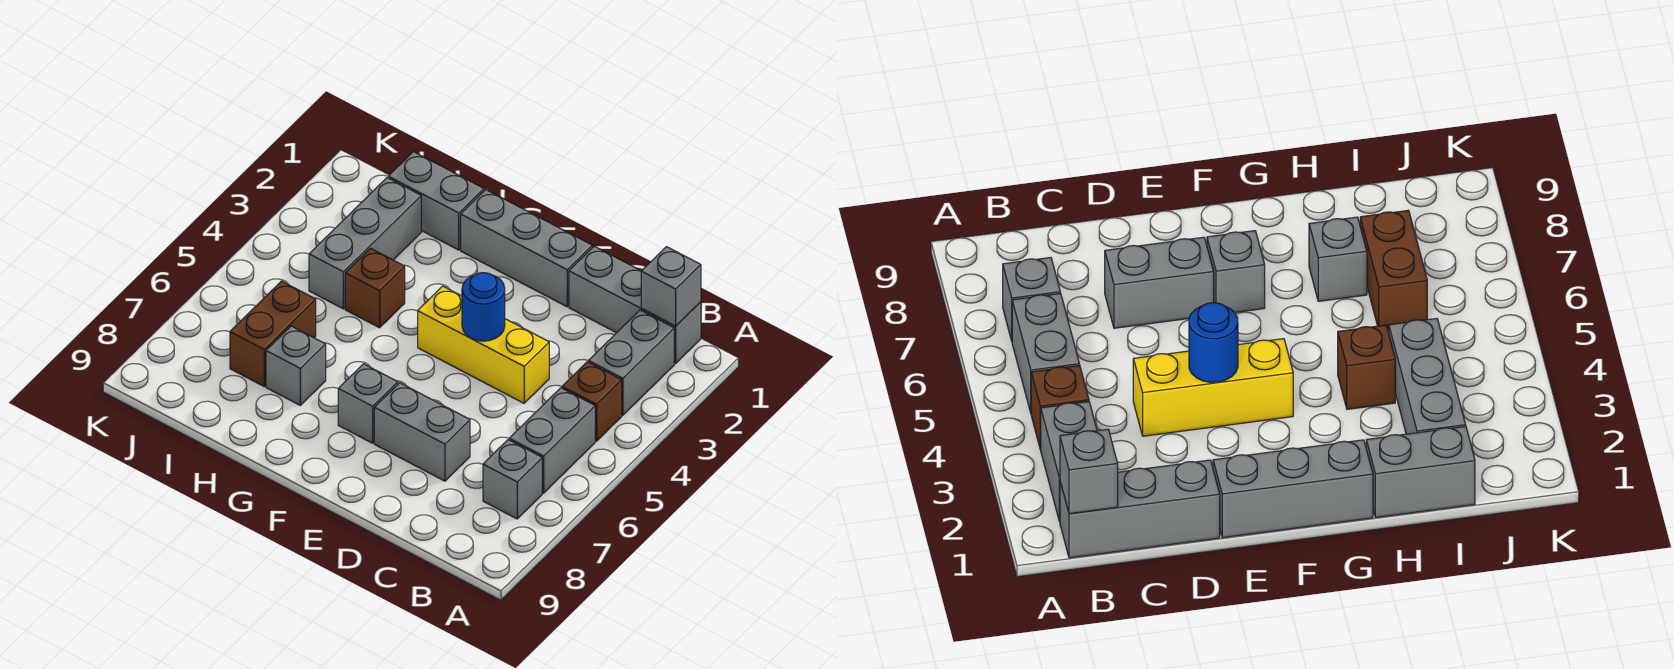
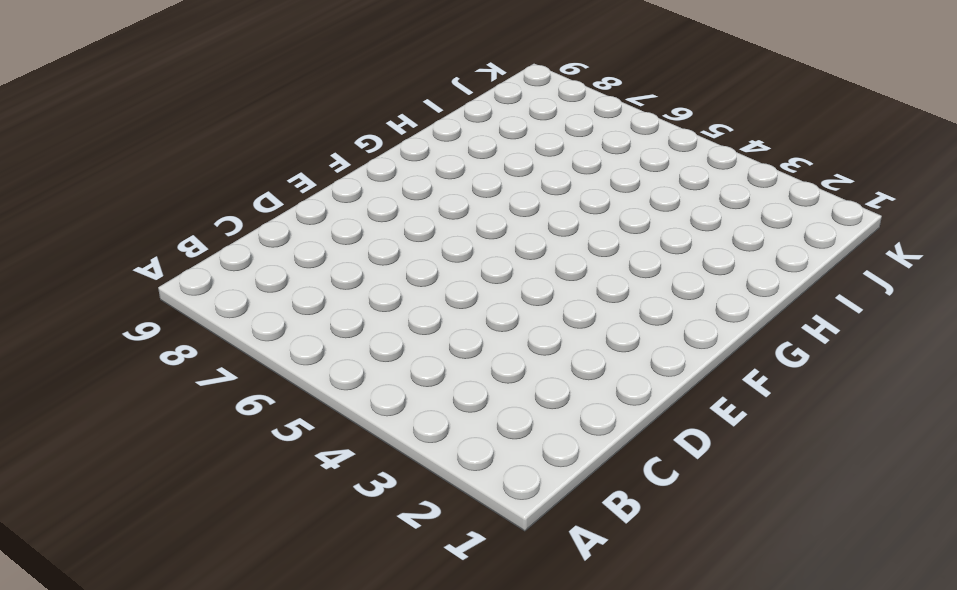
none -> grey 1x3 brick [569,246,701,363]
none -> grey 1x2 brick [588,310,674,415]
none -> brown 1x1 brick [562,362,622,441]

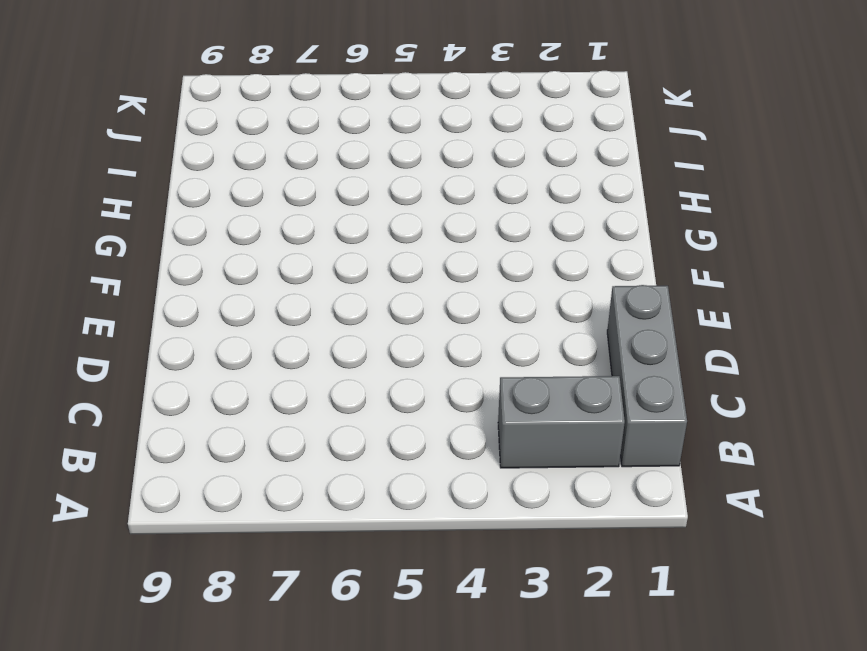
none -> brown 1x1 brick [562,362,622,441]
none -> grey 1x2 brick [509,388,595,493]
none -> grey 1x1 brick [483,440,542,519]

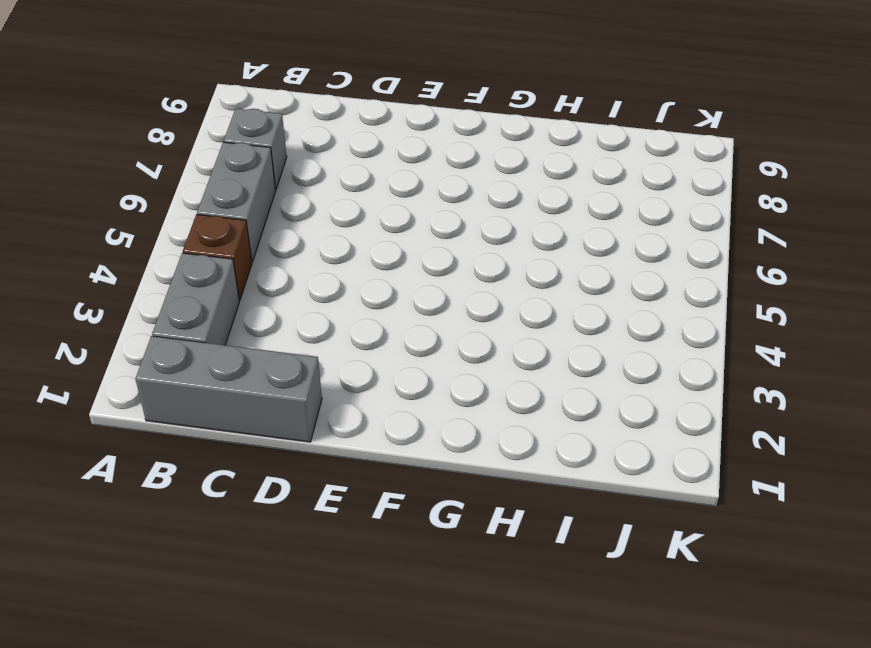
none -> yellow 1x3 brick [418,286,549,403]
none -> grey 1x2 brick [374,383,470,481]
none -> grey 1x3 brick [461,190,592,307]

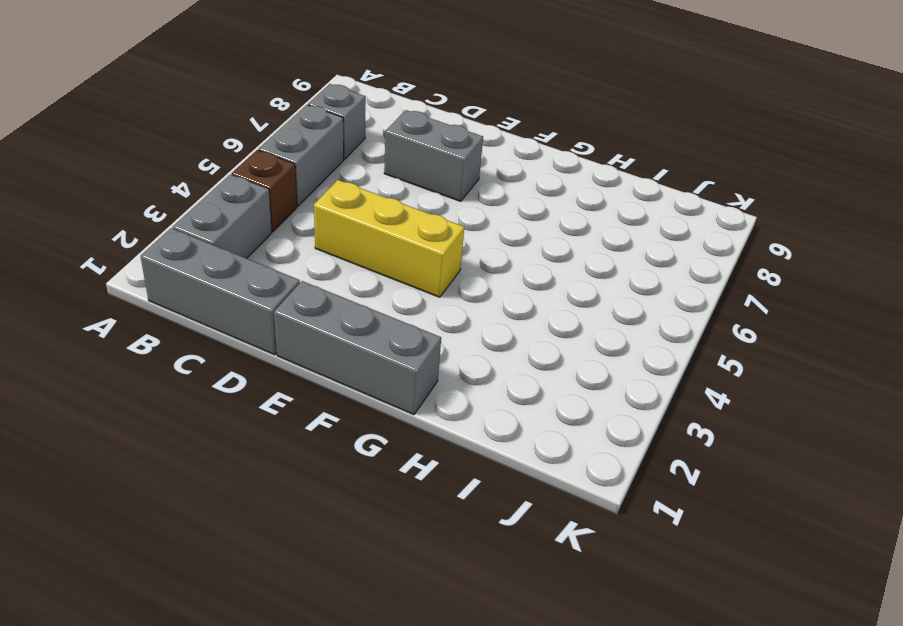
none -> grey 1x1 brick [338,364,398,443]
none -> grey 1x2 brick [388,152,484,250]
none -> brown 1x1 brick [345,248,405,328]

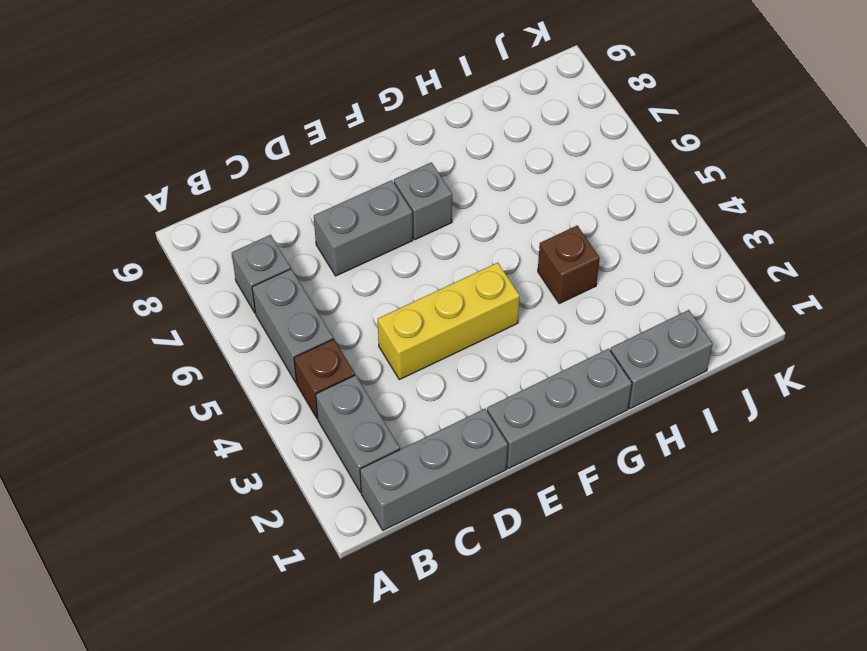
none -> grey 1x1 brick [266,326,326,405]
none -> grey 1x3 brick [309,178,421,309]
none -> brown 1x2 brick [230,281,316,386]

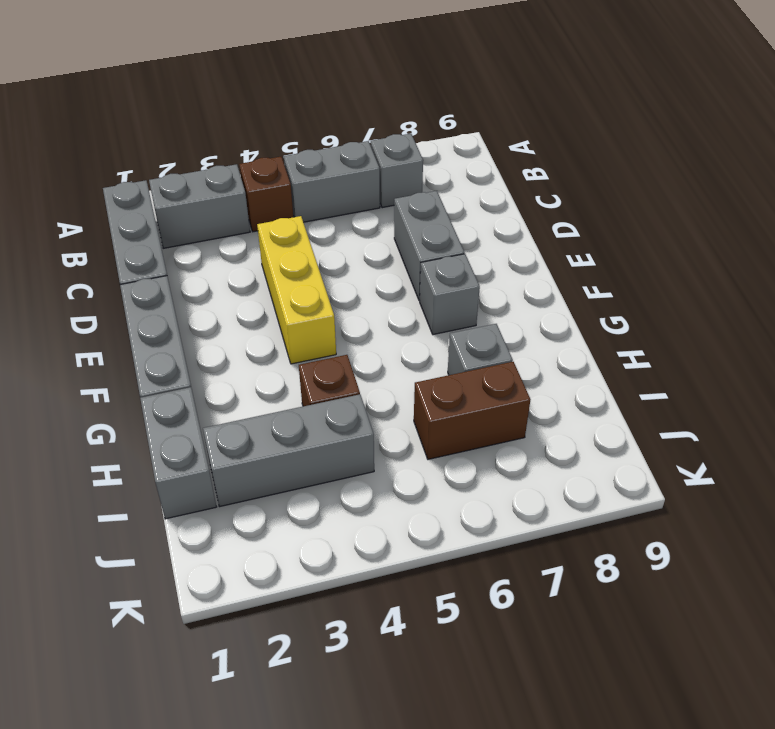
none -> grey 1x1 brick [641,247,701,326]
none -> blue 1x1 round brick [462,273,505,341]

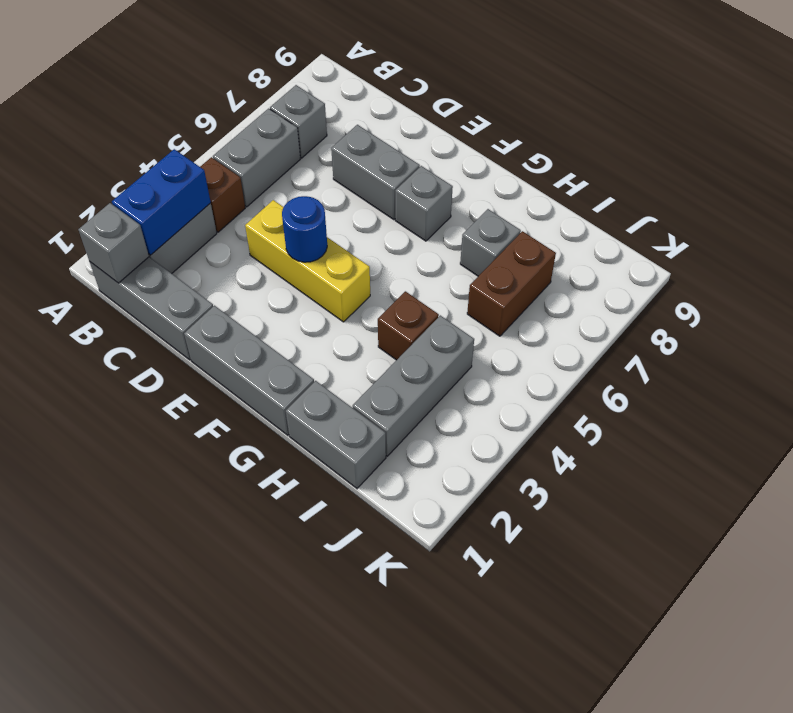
blue 1x2 brick [112,149,211,255] -> none

